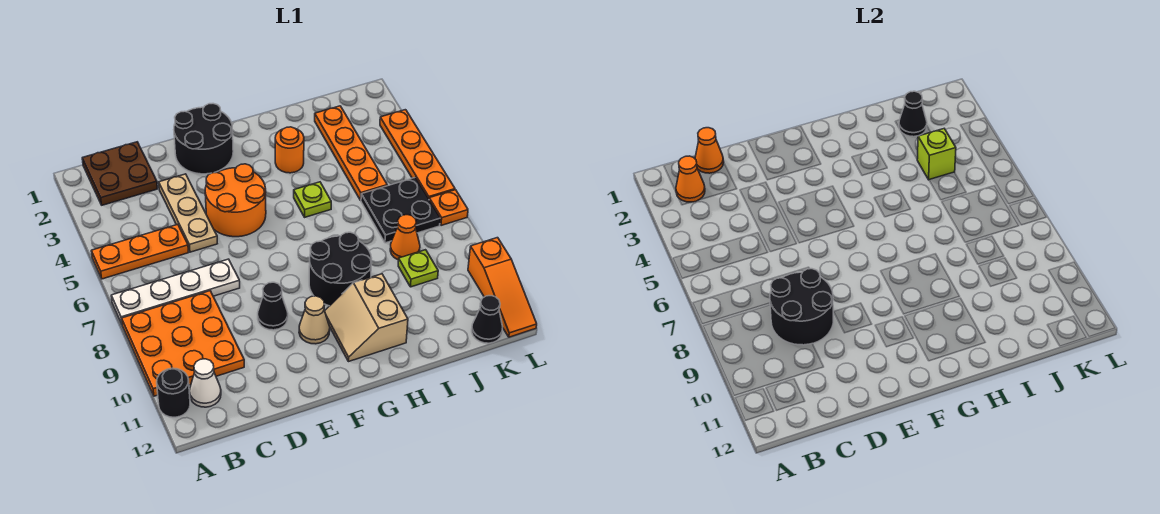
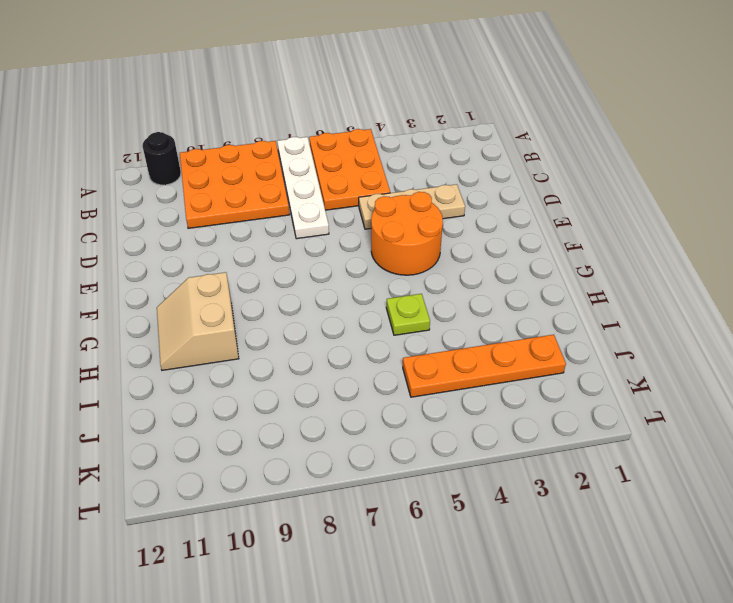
orange 2x3 plate [309,129,390,210] -> orange 1x3 plate [91,224,188,279]
tan 2x2 slope [157,272,239,370] -> tan 2x2 slope turned to [325,274,408,362]
none -> brown 2x2 plate [82,142,157,205]
none -> white 1x1 cone [190,359,221,407]
none -> black 2x2 round brick [174,104,233,174]

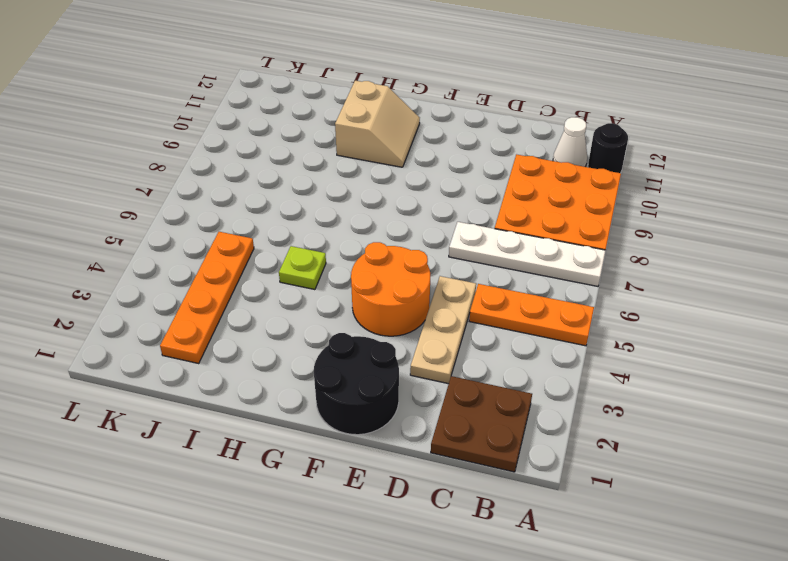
none -> black 1x1 cone [258,282,288,330]
none -> tan 1x1 cone [299,296,330,344]
none -> black 2x2 round brick [309,232,372,306]

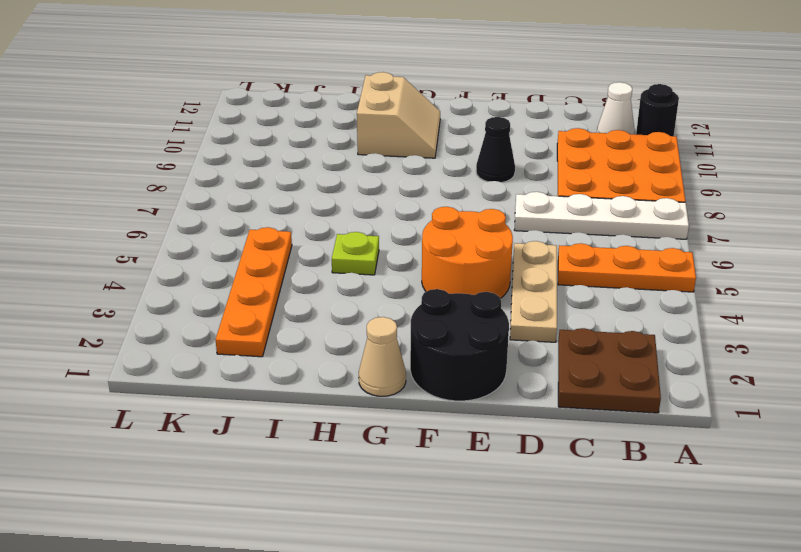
tan 1x1 cone [359,317,406,396] -> tan 1x1 cone moved to [299,296,330,344]
none -> black 2x2 round brick [309,232,372,306]
none -> orange 1x1 round brick [275,127,304,173]
none -> black 2x2 plate [361,178,440,243]

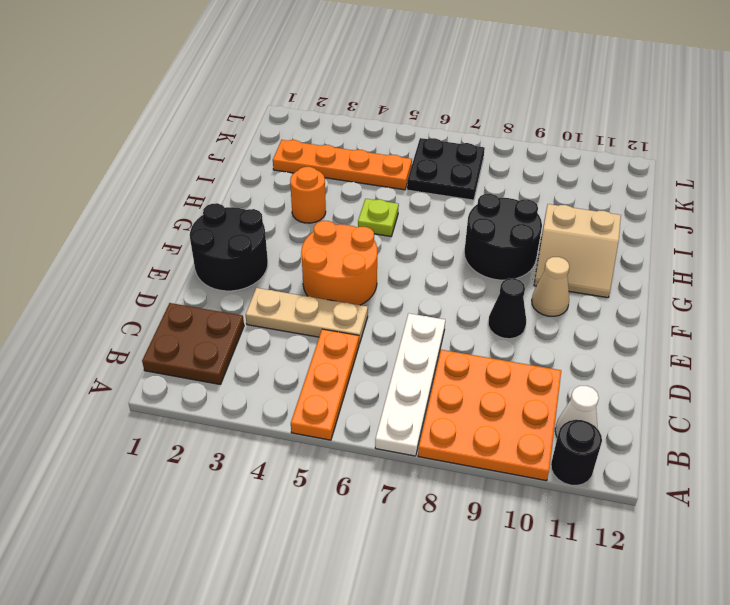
none -> orange 1x1 cone [390,215,420,260]
none -> lime 1x1 plate [398,250,438,287]
none -> black 1x1 cone [472,296,503,343]

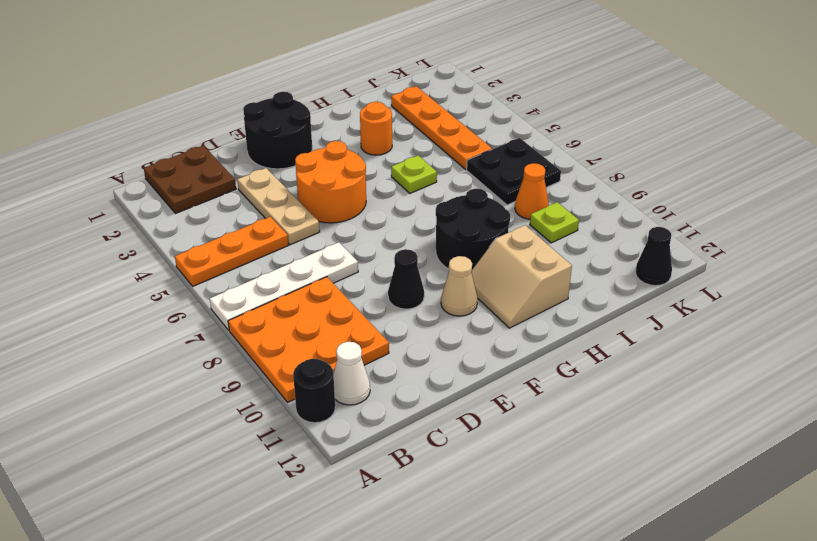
none -> orange 1x4 plate [380,110,455,199]
none -> orange 1x1 plate [429,190,468,226]
none -> orange 1x3 slope [468,238,537,337]

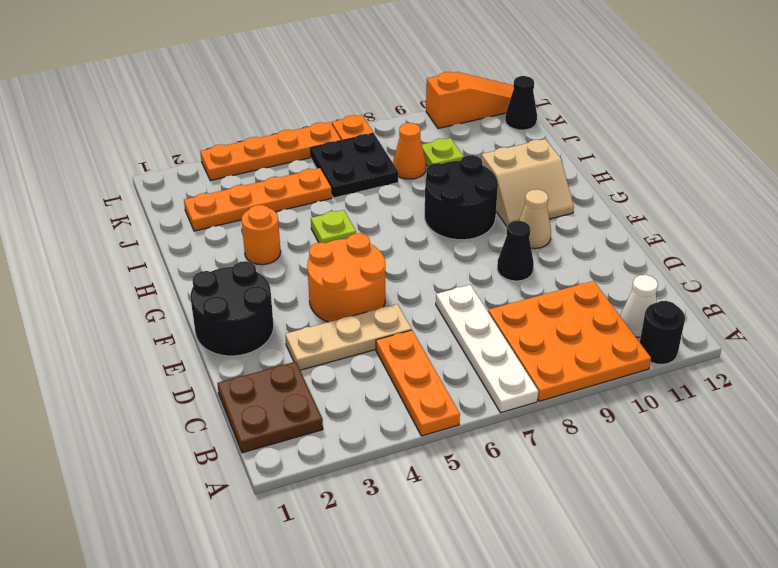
none -> orange 1x1 cone [676,156,705,202]
none -> orange 1x1 cone [695,128,724,173]
none -> black 2x2 round brick [770,269,833,345]

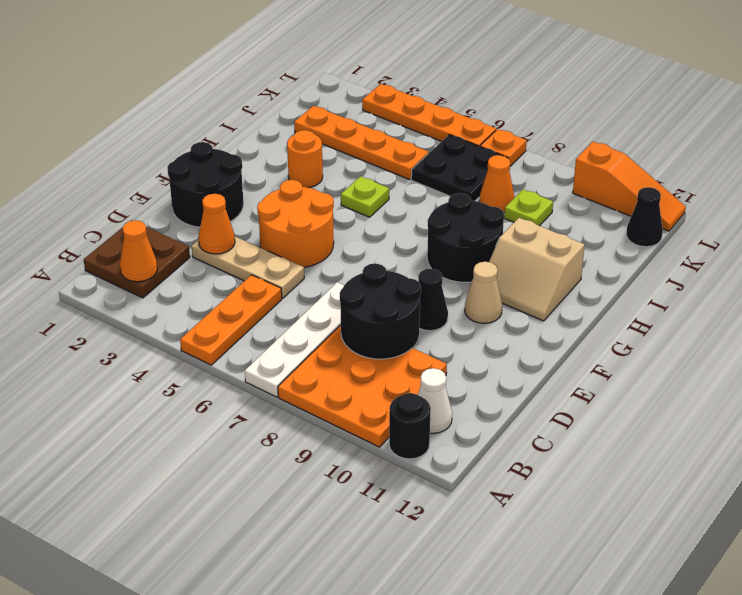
orange 1x1 cone [198,194,235,254] -> orange 1x1 cone moved to [695,128,724,173]
none -> black 1x1 cone [899,91,927,137]
none -> lime 1x1 brick [917,129,956,180]

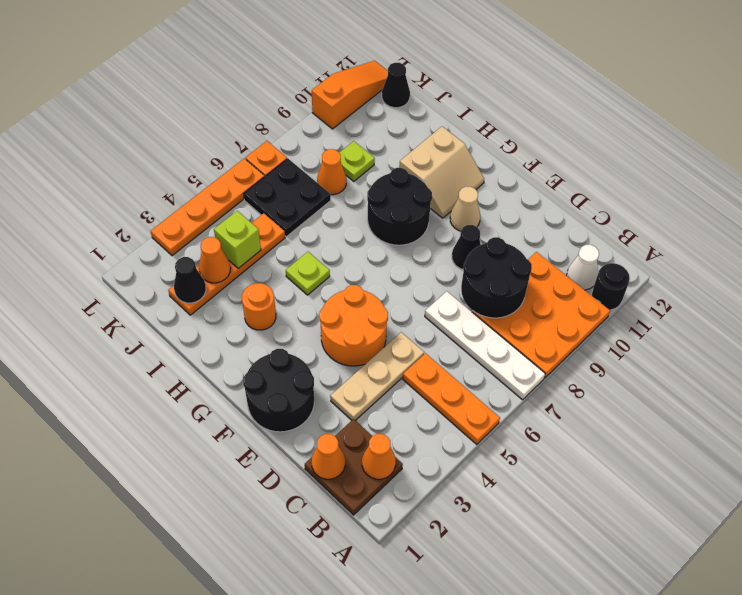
orange 1x1 cone [199,237,231,283] -> none

